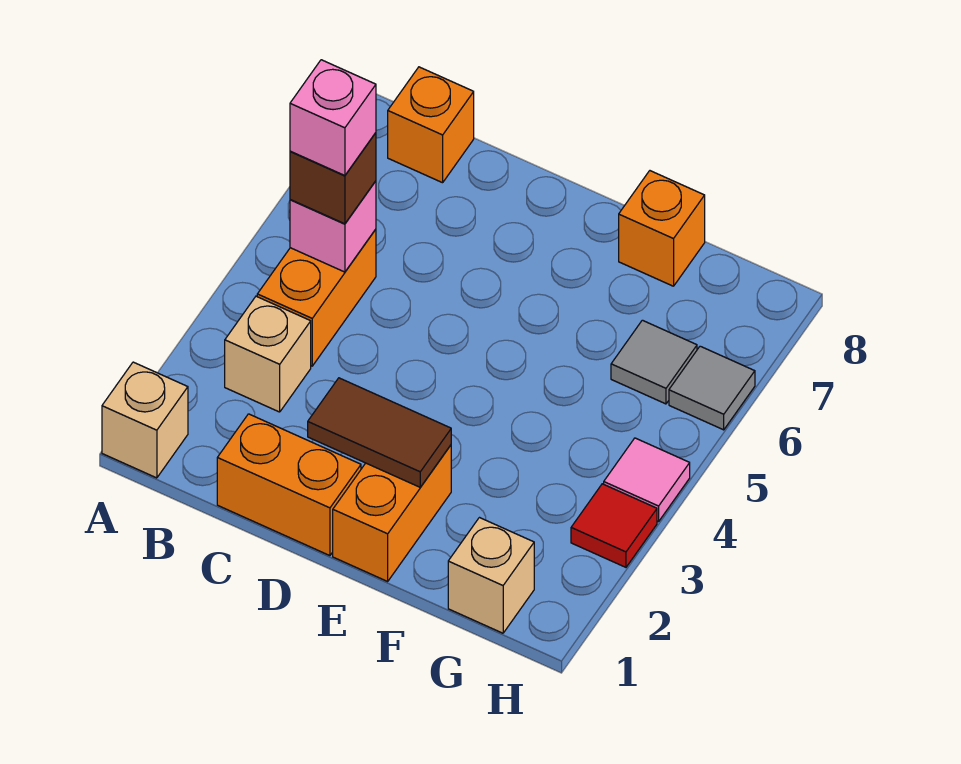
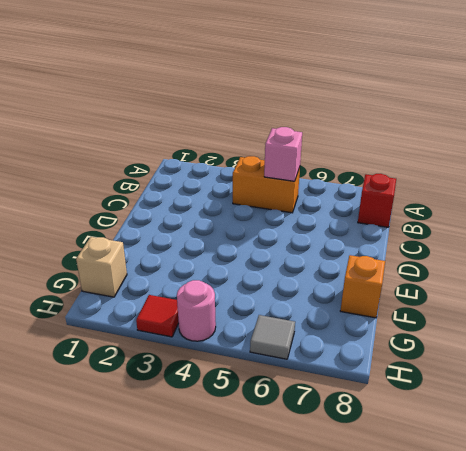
red 1x1 brick [358,174,396,227] -> orange 1x1 brick [388,67,474,183]
pink 1x1 round brick [177,280,216,341] -> pink 1x1 tile [604,438,690,522]
none -> tan 1x1 brick [102,362,188,478]
none -> tan 1x1 brick [225,296,311,412]
none -> orange 1x2 brick [217,414,361,556]

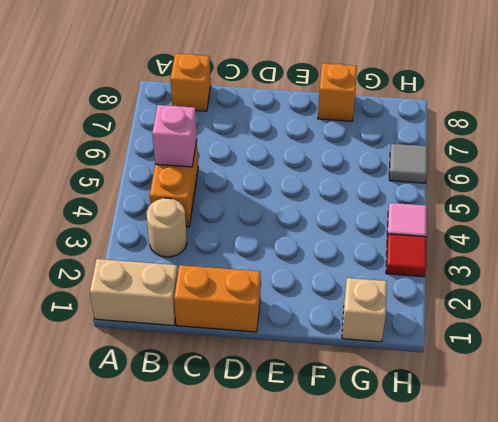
tan 1x2 brick [90,259,178,325] -> tan 1x1 brick [102,362,188,478]
tan 1x1 round brick [147,198,187,257] -> tan 1x1 brick [225,296,311,412]
none -> orange 1x2 brick [333,445,451,581]
none -> grey 1x1 tile [611,320,697,404]
none -> brown 1x2 tile [308,378,451,487]

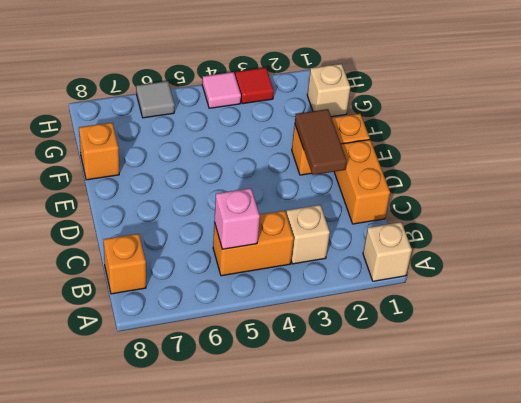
none -> grey 1x1 tile [611,320,697,404]
none -> brown 1x1 brick [290,133,376,224]
none -> pink 1x1 brick [290,60,376,176]

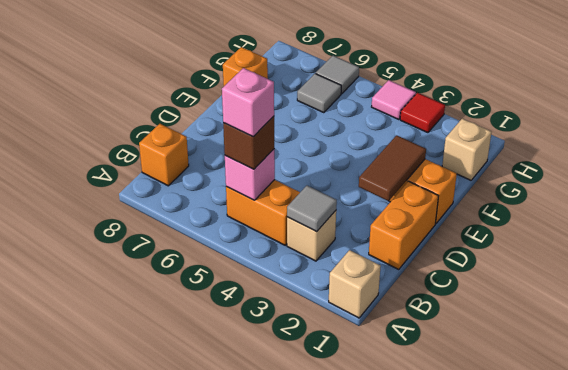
grey 1x1 tile [287,186,337,232] -> none

